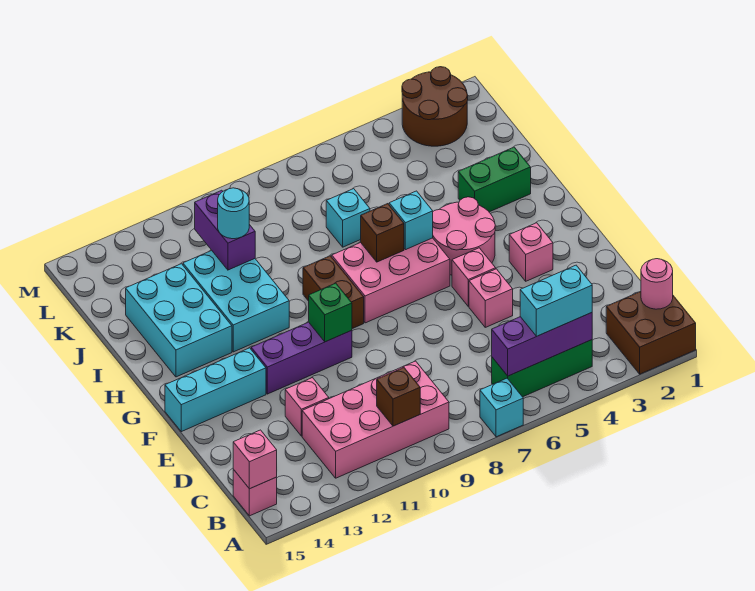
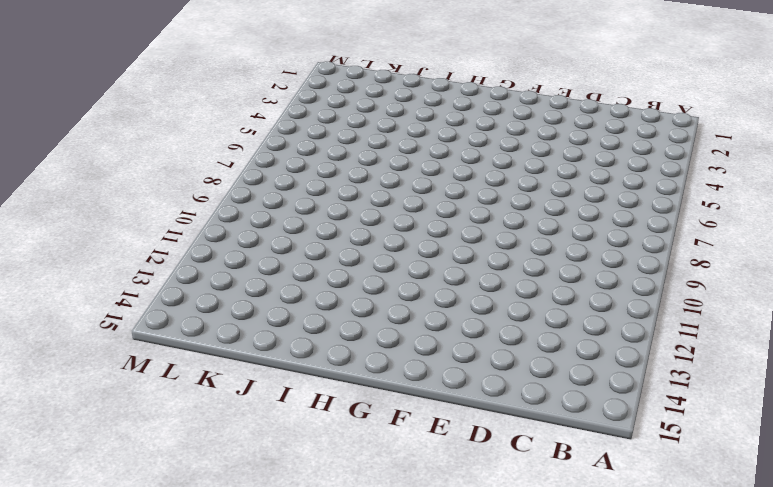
none -> brown 2x2 brick [606,291,696,374]
none -> cyan 1x1 brick [480,378,523,437]
none -> green 1x3 brick [492,340,592,397]

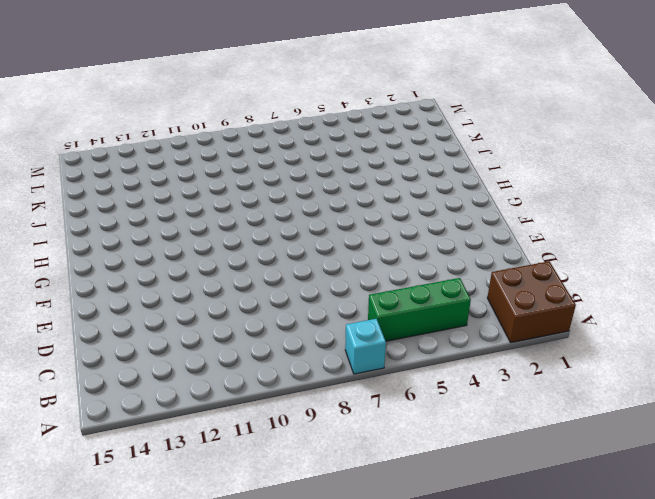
none -> pink 2x4 brick [302,361,449,478]
none -> pink 1x1 brick [233,469,277,516]
none -> pink 1x1 brick [285,378,329,436]

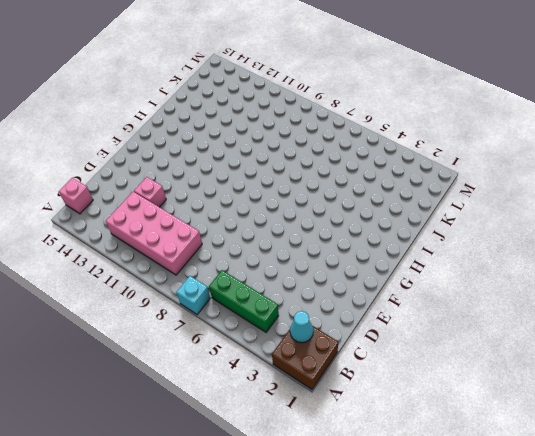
cyan 1x1 cone [290,311,313,343] -> none
none -> pink 1x1 brick [469,269,513,327]
none -> pink 1x1 brick [509,223,553,281]
none -> pink 1x1 brick [452,248,496,306]

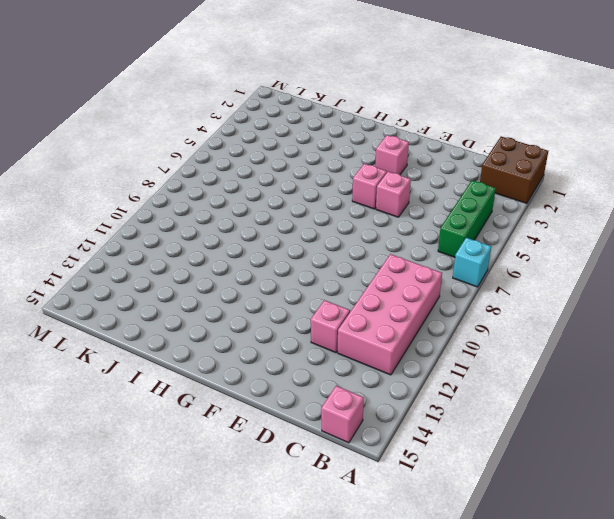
none -> purple 1x3 brick [251,322,352,394]
none -> cyan 1x3 brick [165,348,266,432]
none -> pink 2x2 round brick [433,197,495,275]

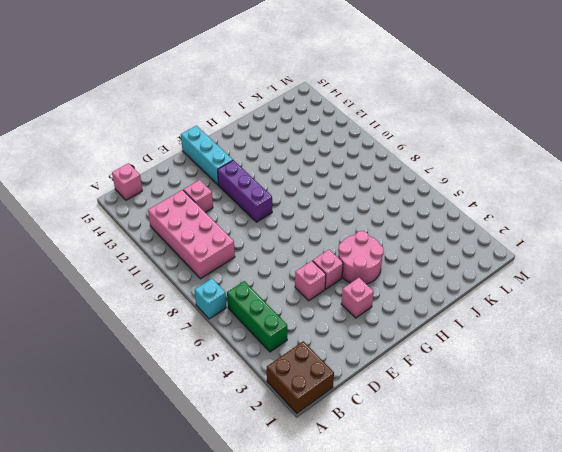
none -> pink 2x3 brick [332,238,450,323]
none -> brown 1x2 brick [303,256,364,329]
none -> cyan 2x3 brick [183,251,289,352]

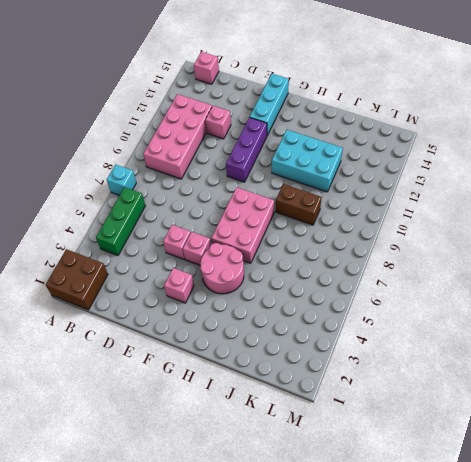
brown 1x2 brick [276,184,322,225] -> brown 1x2 brick moved to [303,256,364,329]
none -> cyan 2x3 brick [126,264,232,377]
none -> green 1x2 brick [458,147,531,212]
none -> cyan 1x1 brick [326,189,370,247]

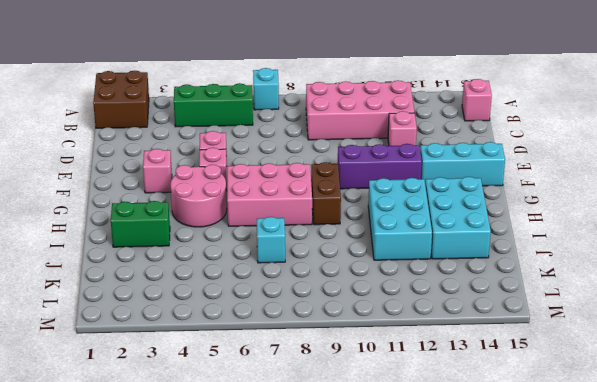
none -> brown 2x2 round brick [402,67,468,146]
none -> pink 1x1 round brick [641,259,673,309]
none -> purple 1x3 brick [492,313,592,376]

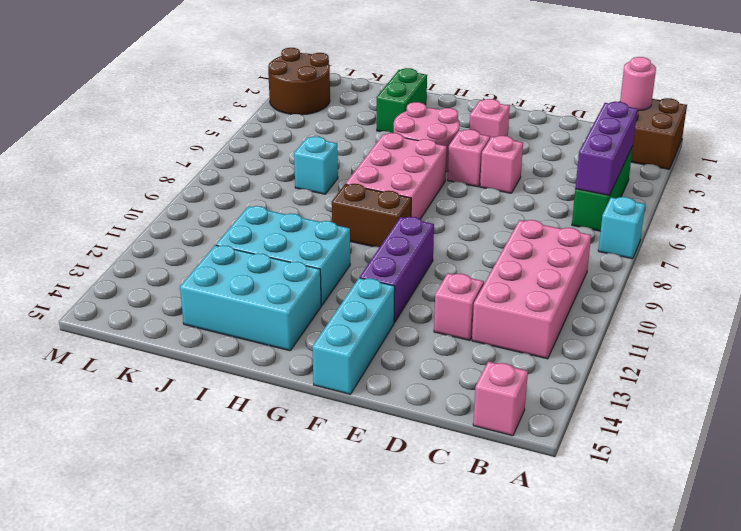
none -> brown 1x1 brick [377,368,420,426]
none -> pink 1x1 brick [233,430,277,489]
none -> green 1x1 brick [309,283,352,342]

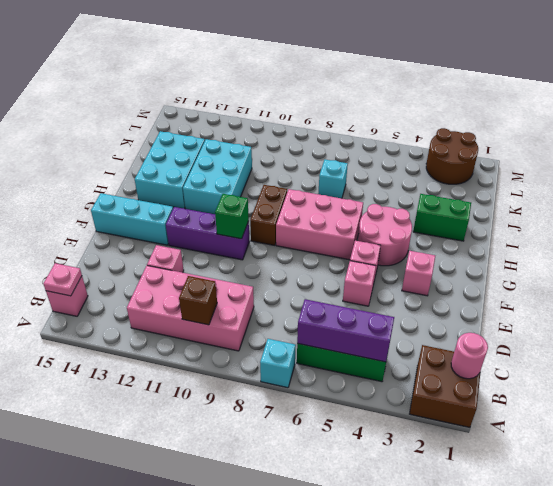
pink 1x1 plate [44,263,82,296] -> pink 1x1 brick [233,430,277,489]
none -> cyan 1x1 brick [389,191,433,250]
none -> brown 1x1 brick [361,204,404,262]
none -> purple 1x2 brick [195,190,255,270]

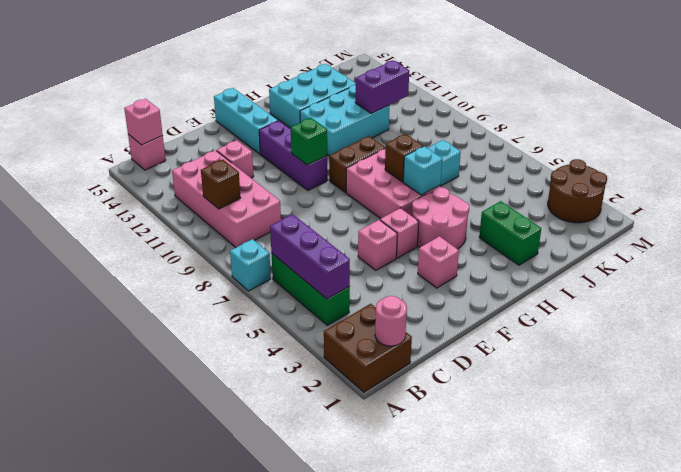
none -> cyan 1x2 brick [520,265,592,336]
none -> cyan 1x1 round brick [218,188,249,239]

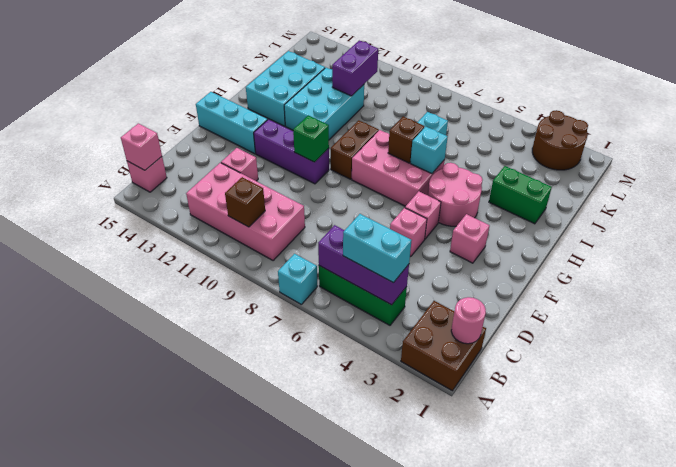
none -> cyan 1x1 round brick [218,188,249,239]

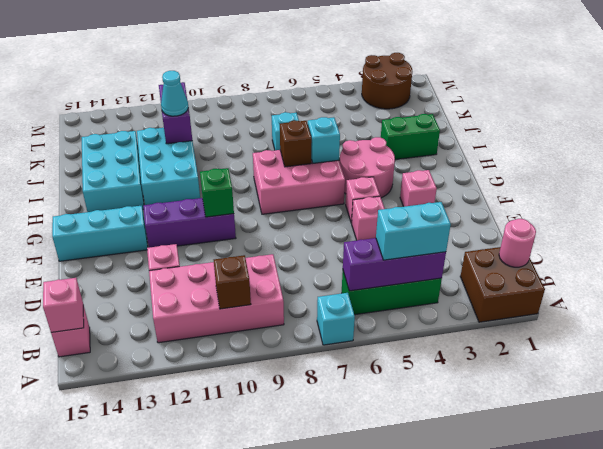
cyan 1x1 cone [161,71,188,116] -> cyan 1x1 round brick [218,188,249,239]
none -> brown 1x2 brick [303,256,364,329]

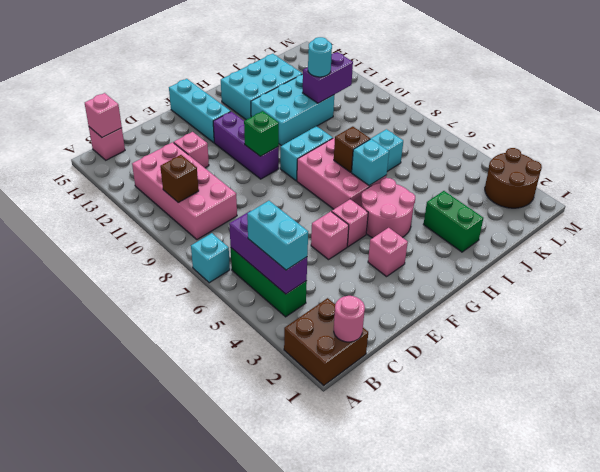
cyan 1x2 brick [280,126,333,181] -> brown 1x2 brick [303,256,364,329]

